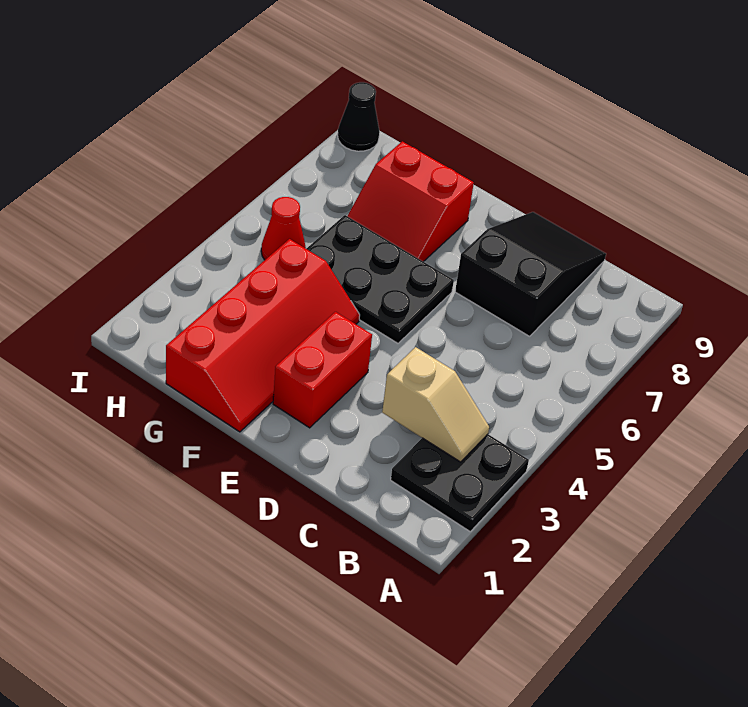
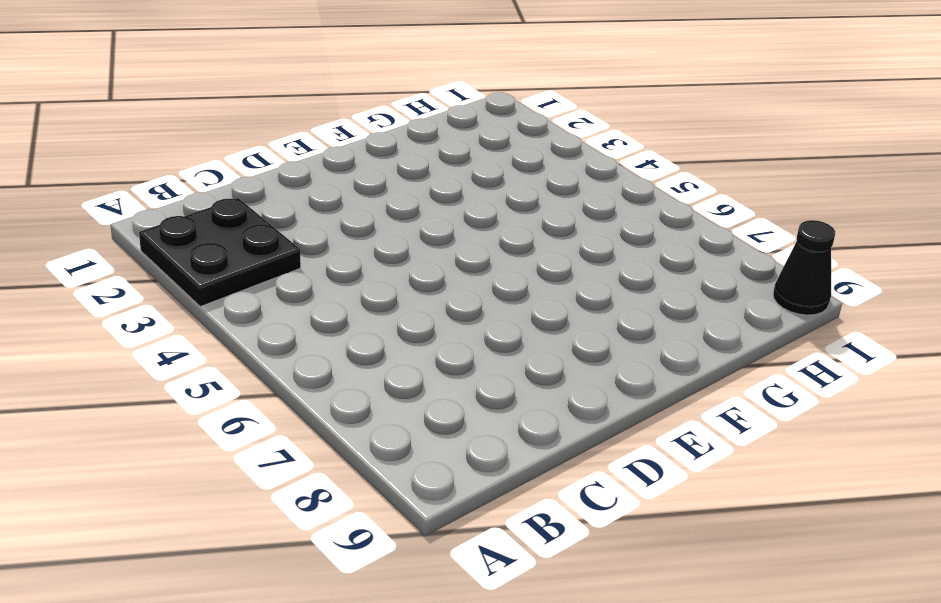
none -> black 2x3 slope [455,212,606,336]
none -> red 1x2 brick [273,312,372,428]

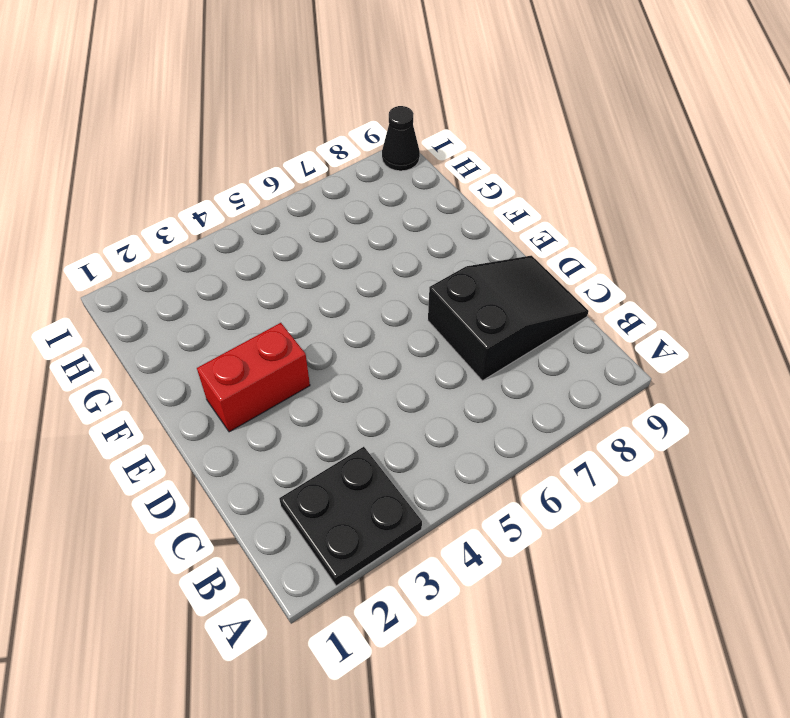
none -> black 2x3 plate [306,215,454,343]
none -> red 2x4 slope [166,239,360,432]

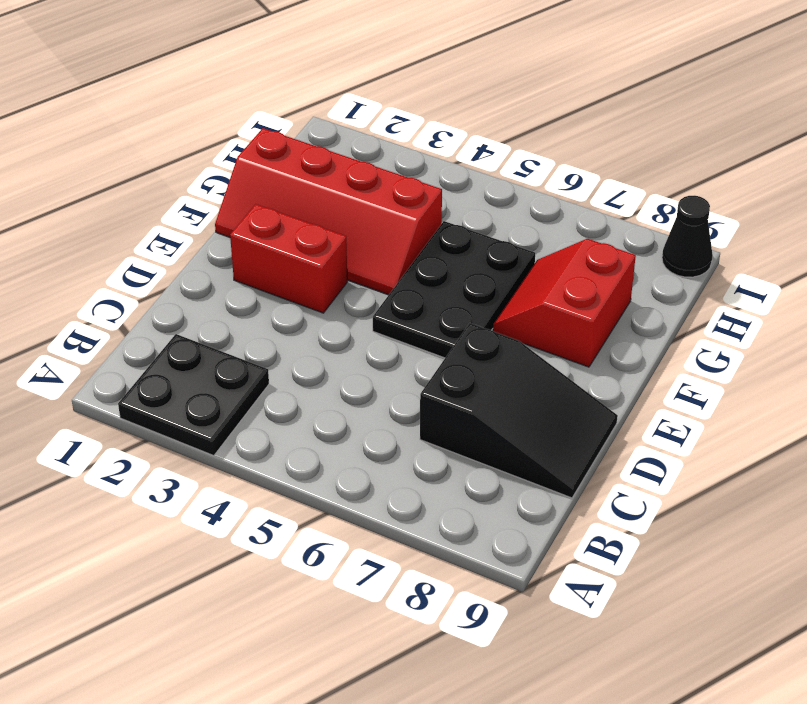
none -> red 1x1 cone [261,197,306,260]
none -> tan 1x2 slope [382,347,489,462]

